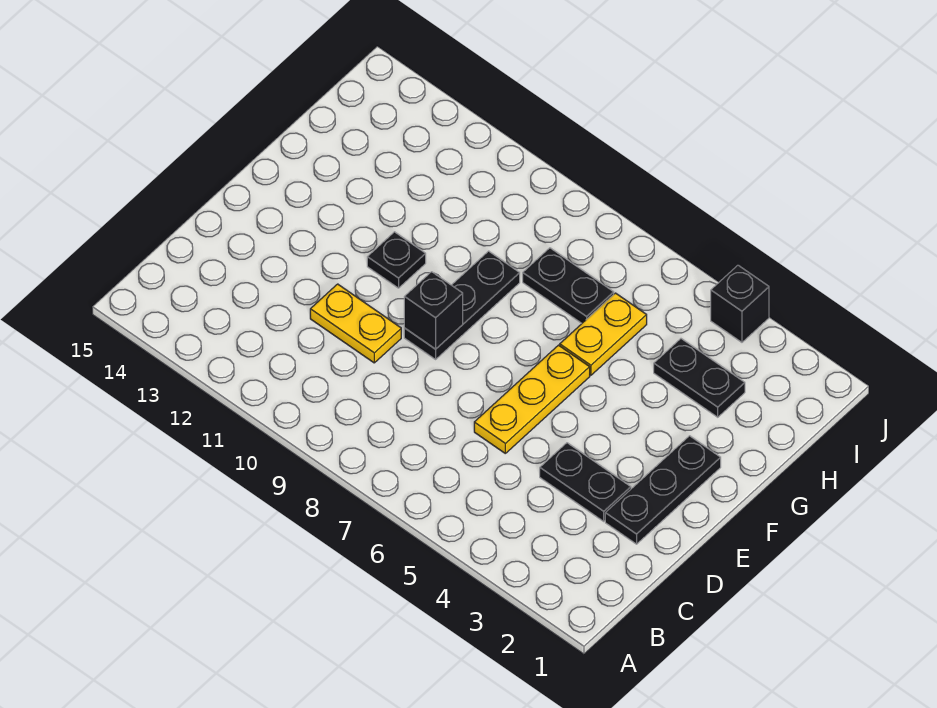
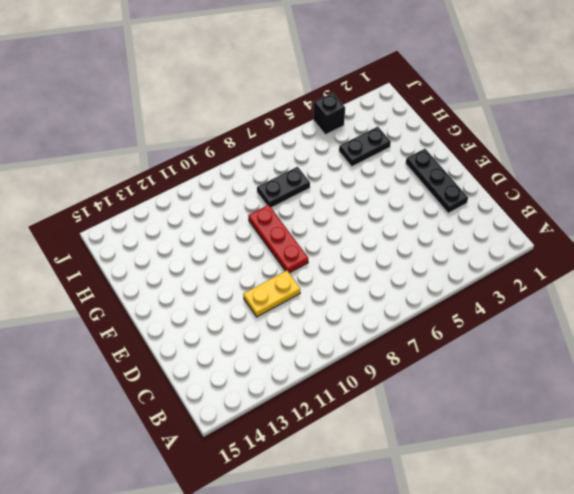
red 1x3 plate [248,205,308,273] -> black 1x3 plate [404,251,520,359]
none -> black 1x2 plate [540,443,631,521]
none -> yellow 1x3 plate [474,345,590,453]

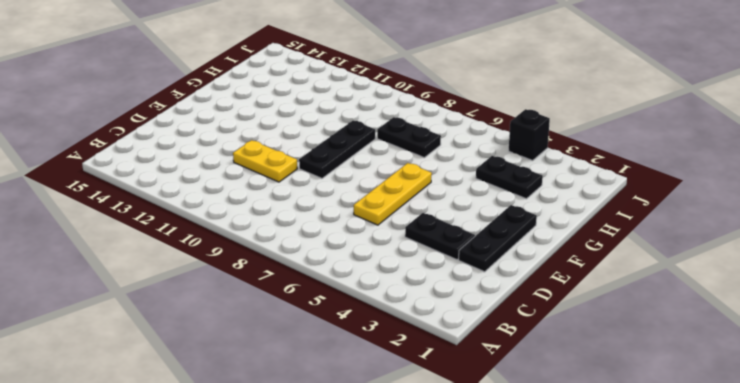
none -> black 1x1 plate [367,232,426,288]
none -> yellow 1x2 plate [560,293,647,375]

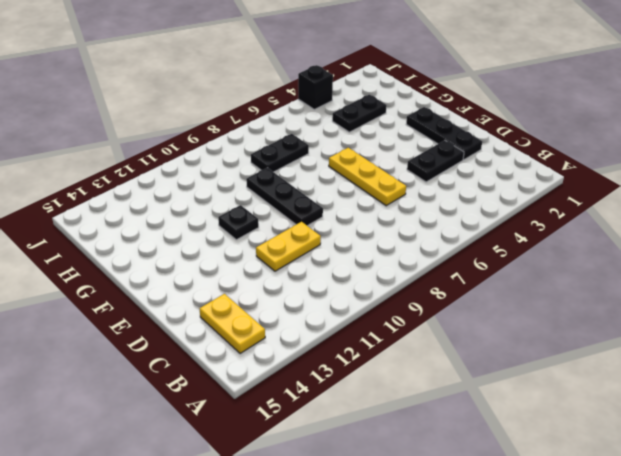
yellow 1x2 plate [200,294,265,354] -> yellow 1x2 plate moved to [560,293,647,375]
none -> black 1x1 brick [404,272,463,349]

